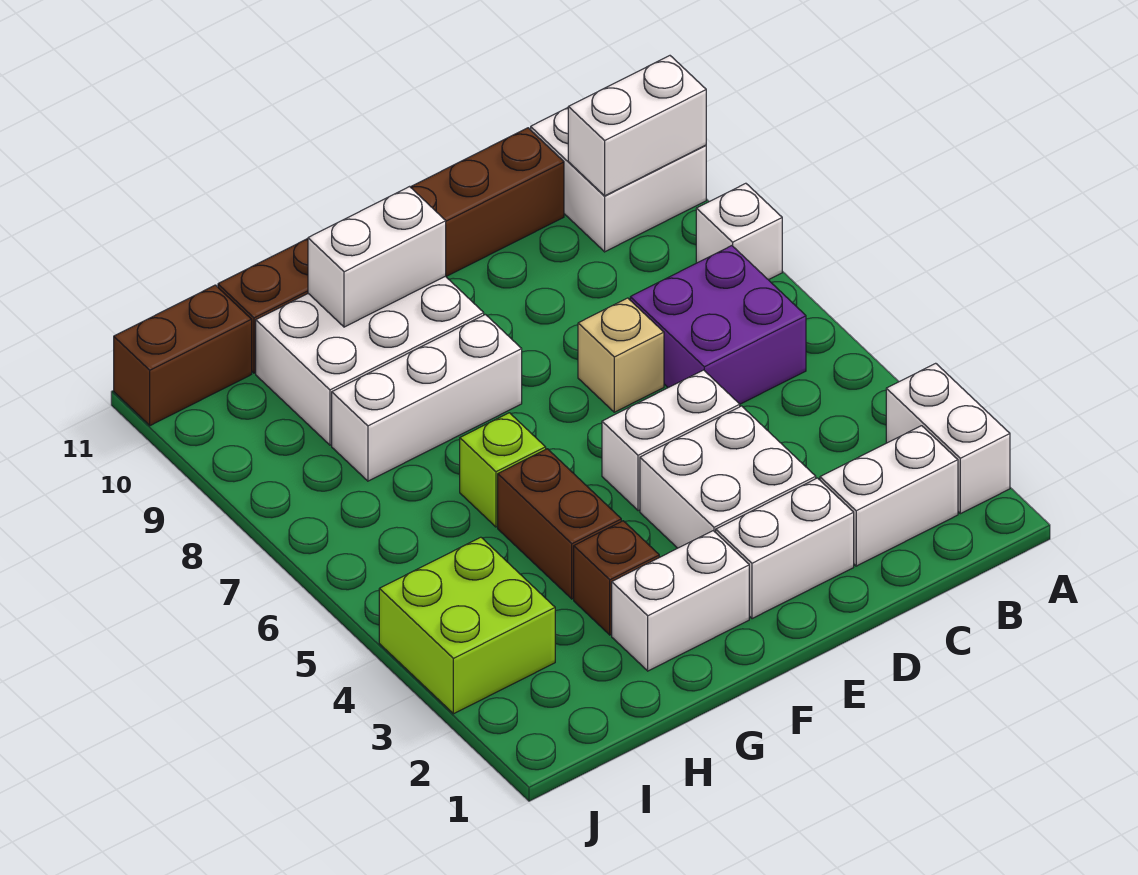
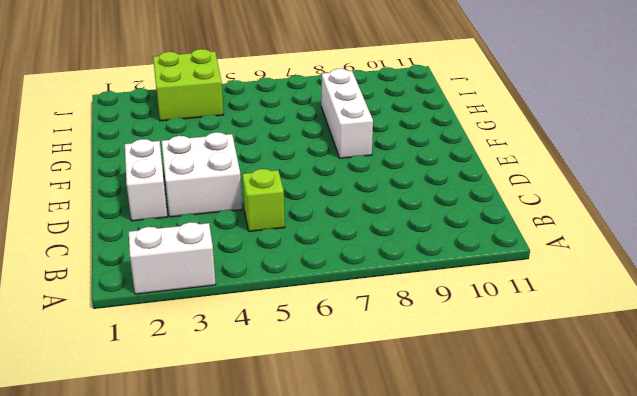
lime 1x1 brick [242,169,285,231] -> lime 1x1 brick moved to [460,413,546,527]
none -> white 1x1 brick [696,183,782,280]
none -> white 2x2 brick [531,108,706,252]
none -> white 1x2 brick [820,426,958,566]

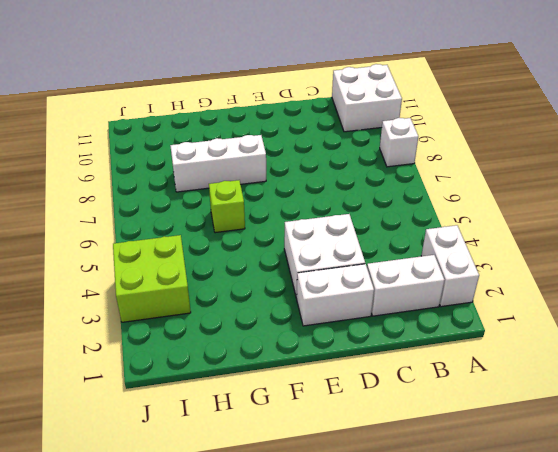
none -> purple 2x2 brick [630,246,806,404]
none -> brown 1x6 brick [218,128,564,373]
none -> white 1x2 brick [602,370,740,511]

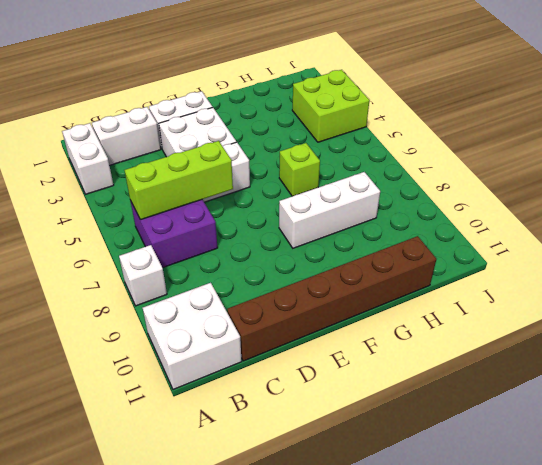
lime 1x3 brick [125,141,233,220] -> none
none -> tan 1x1 brick [578,298,664,412]
none -> white 1x2 brick [612,531,749,671]
none -> white 2x3 brick [256,276,484,445]

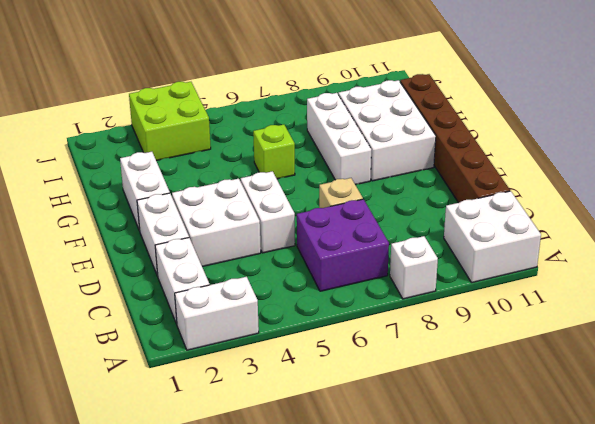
none -> brown 1x1 brick [574,521,659,635]
none -> brown 1x2 brick [498,449,621,599]
none -> brown 1x2 brick [114,285,252,426]

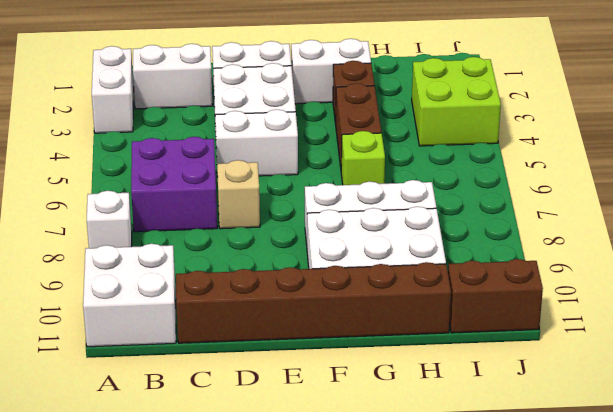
none -> white 1x2 brick [568,56,706,196]
none -> white 1x2 brick [308,187,446,327]

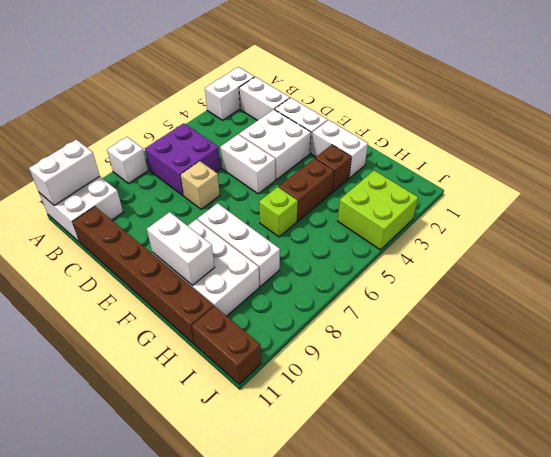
white 1x2 brick [29,139,100,205] -> white 1x2 brick turned to [568,56,706,196]

